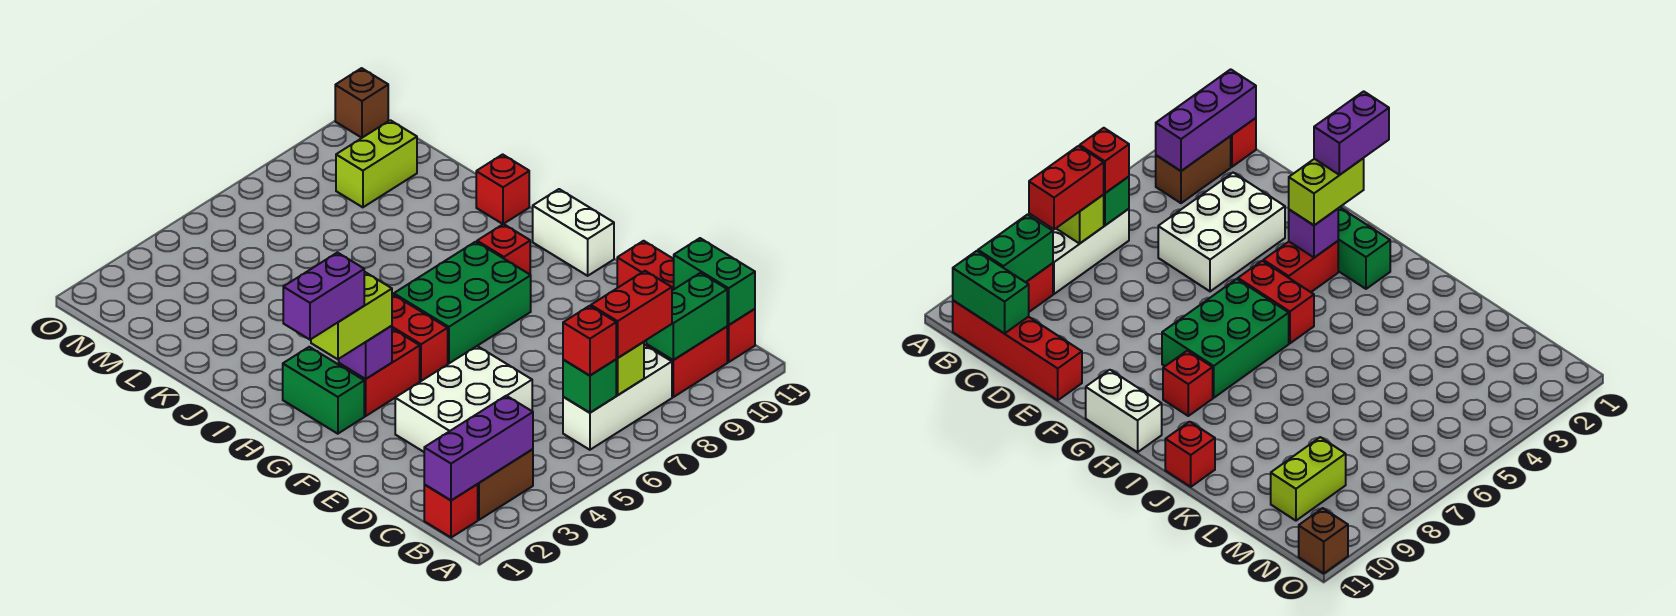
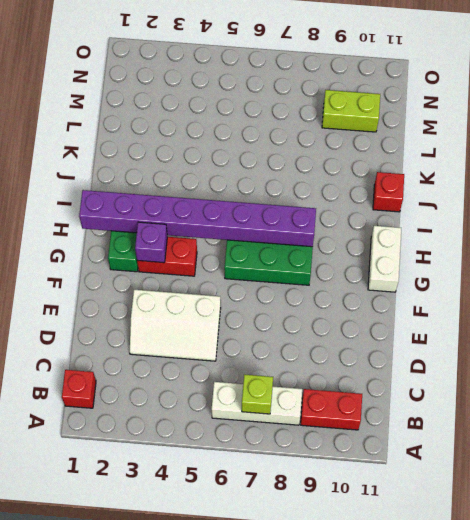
white 2x3 slope [130,290,221,361] -> white 2x3 brick [395,346,532,452]
purple 1x8 brick [79,190,316,247] -> none
none -> brown 1x2 brick [478,449,533,520]
none -> red 1x4 brick [617,241,755,362]
none -> red 1x2 brick [392,294,448,381]

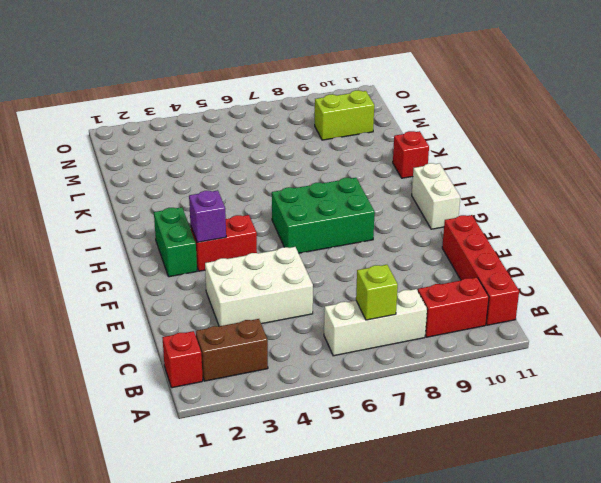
none -> red 1x2 brick [392,294,448,381]
none -> red 1x1 brick [477,224,530,274]
none -> brown 1x1 brick [335,68,388,138]

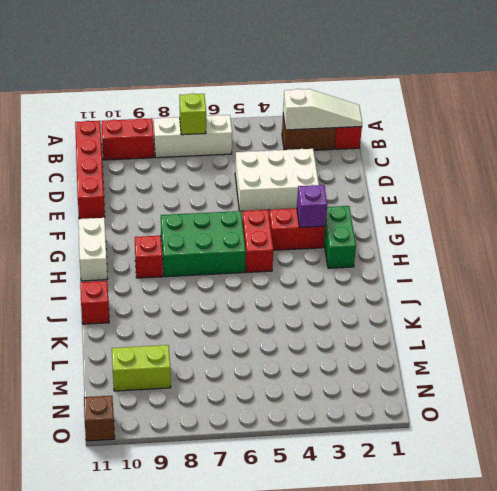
white 1x3 slope [283,89,362,130] -> purple 1x3 brick [424,396,533,500]
none -> green 1x1 brick [563,360,616,413]
none -> green 1x2 brick [646,273,727,360]
none -> green 1x2 brick [674,238,755,325]

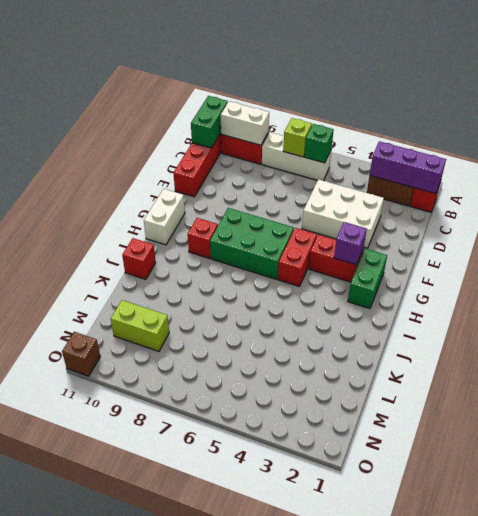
white 1x2 brick [221,101,269,145] -> green 1x2 brick [646,273,727,360]
none -> red 1x1 brick [563,306,616,376]
none -> red 1x2 brick [591,271,672,358]
none -> lime 1x2 brick [311,272,392,359]

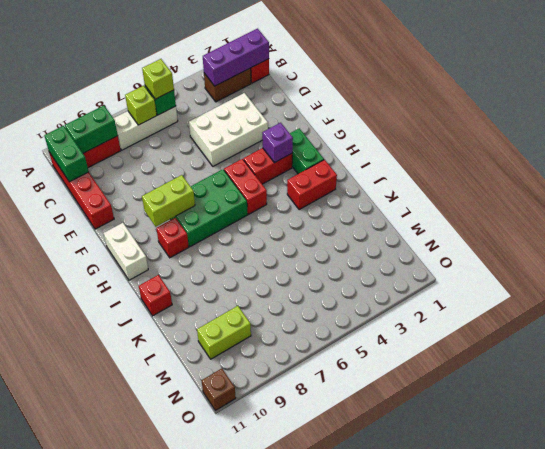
lime 1x1 brick [142,59,174,99] -> red 1x1 brick [563,306,616,376]
lime 1x2 brick [142,175,195,227] -> lime 1x2 brick moved to [311,272,392,359]
red 1x2 brick [287,160,337,210] -> red 1x2 brick moved to [591,271,672,358]
none -> purple 1x2 brick [283,253,364,340]

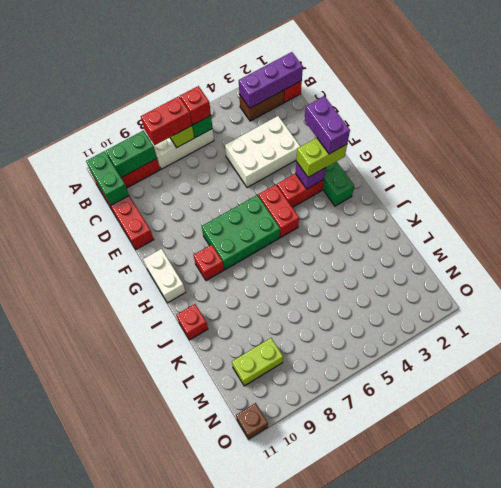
purple 1x2 brick [304,96,350,154] -> purple 1x2 brick turned to [283,253,364,340]

